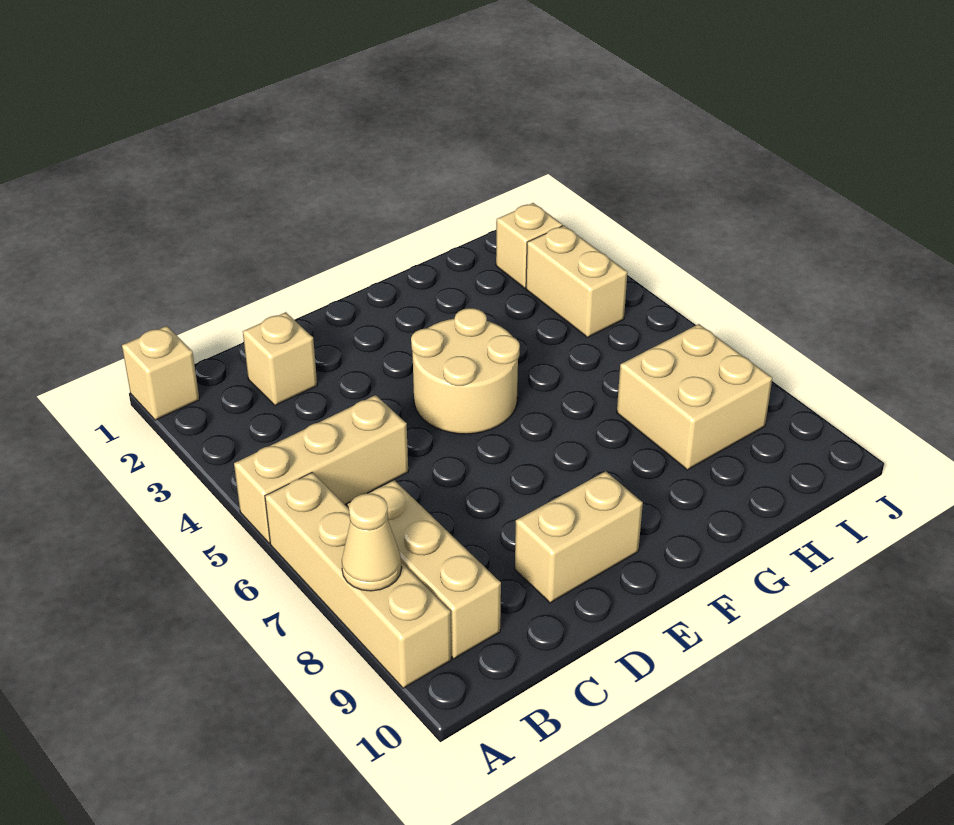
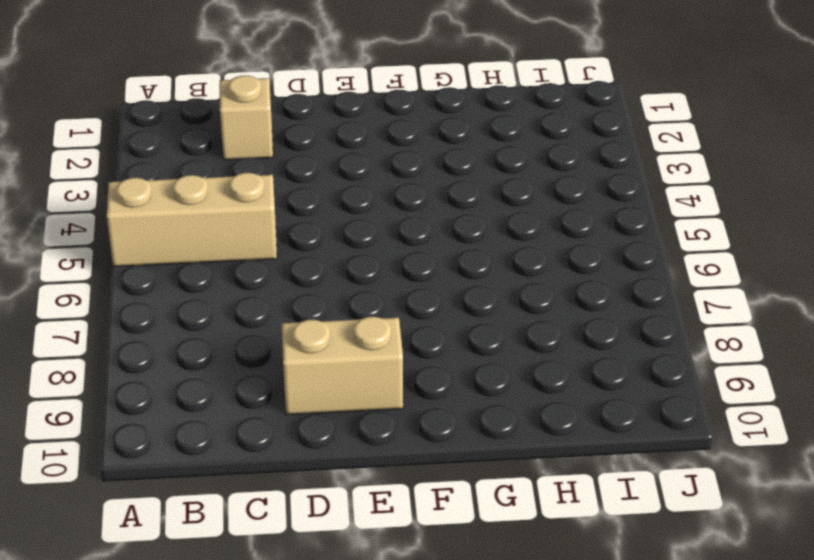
none -> tan 1x1 brick [122,326,199,420]
none -> tan 1x4 brick [265,472,451,688]

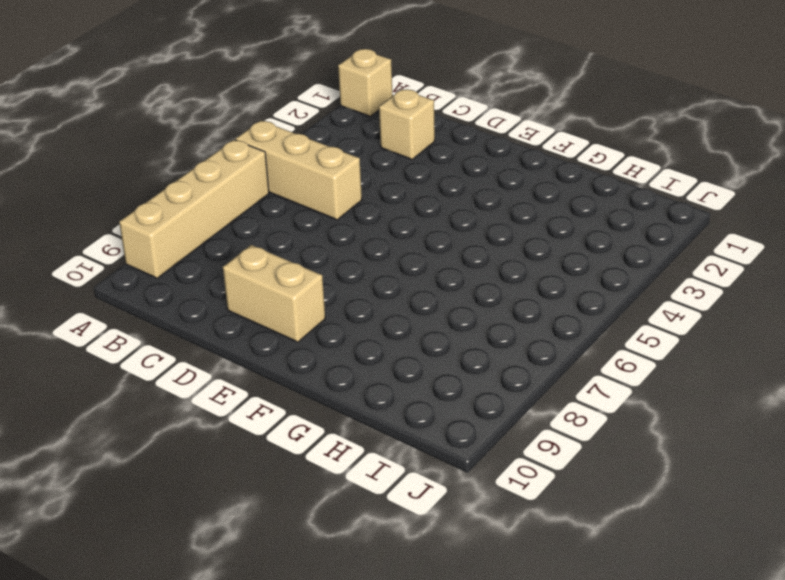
none -> tan 1x3 brick [348,480,501,659]
none -> tan 2x2 round brick [411,308,520,434]

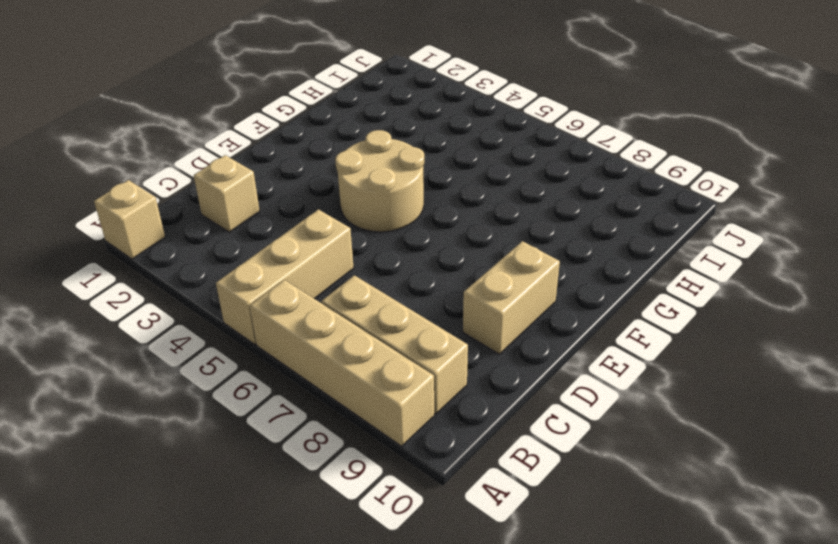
none -> tan 2x2 brick [617,324,772,470]
none -> tan 1x1 brick [496,203,563,288]

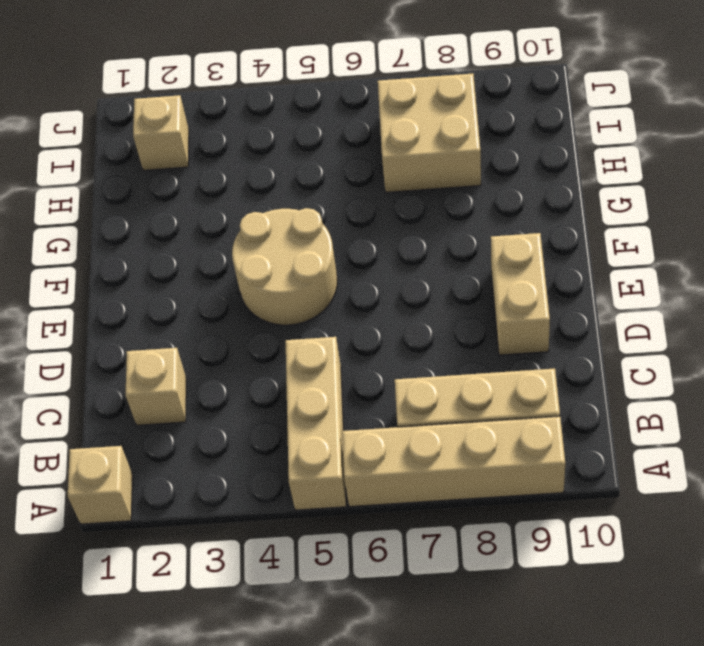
none -> tan 1x2 brick [526,226,627,337]
none -> tan 1x1 cone [342,493,402,591]

